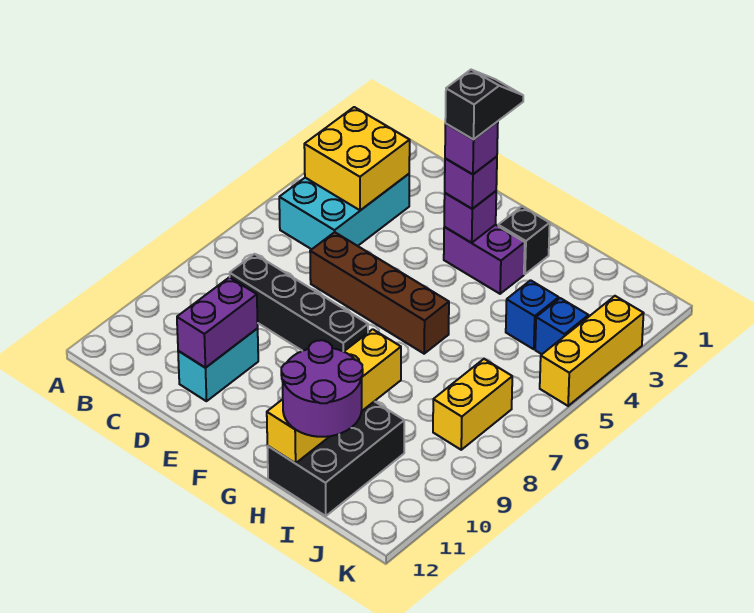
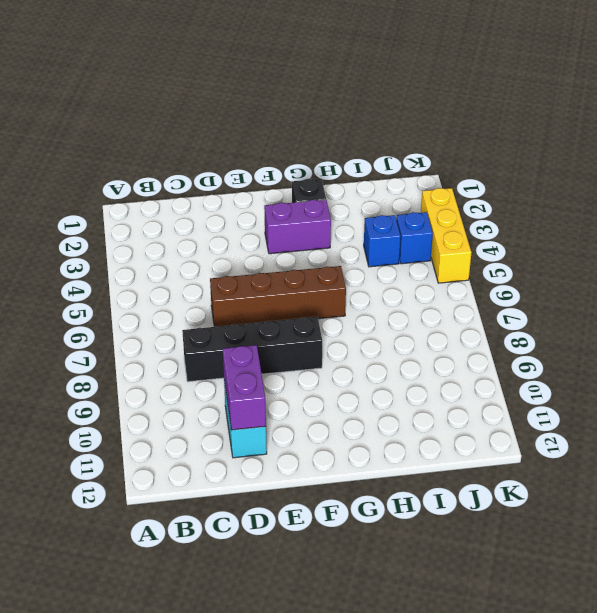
none -> cyan 2x3 brick [279,174,409,249]
none -> black 2x3 brick [267,401,404,516]
none -> yellow 1x2 brick [433,359,512,450]

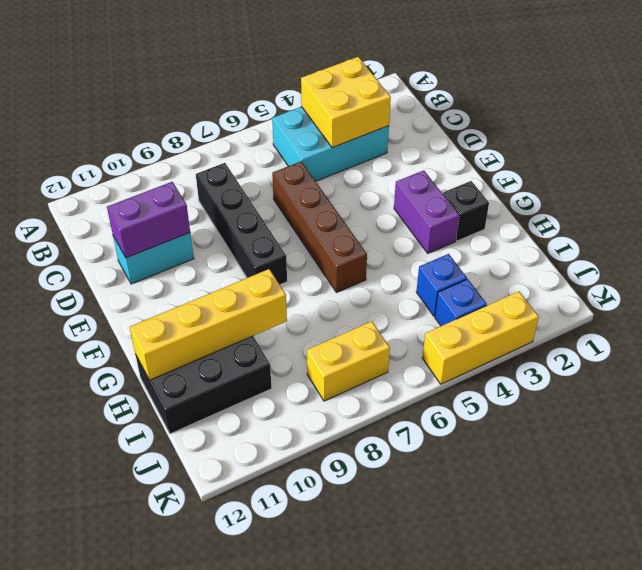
none -> purple 1x1 brick [444,191,496,243]
none -> purple 1x1 brick [445,157,497,209]
none -> purple 2x2 round brick [281,340,363,437]

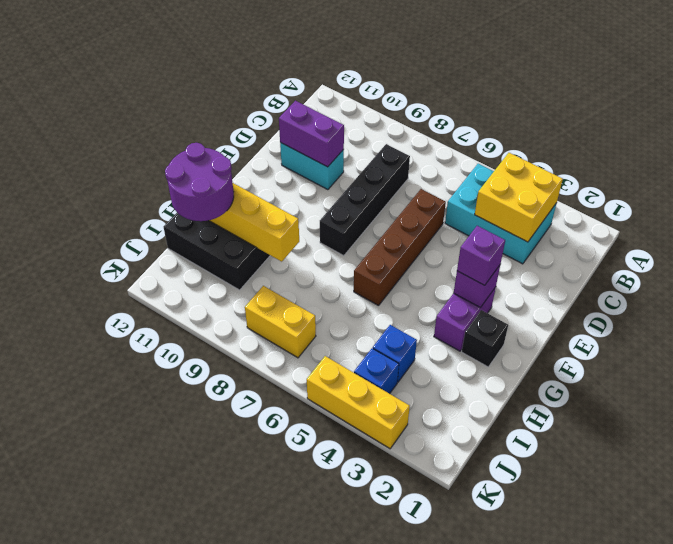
none -> purple 1x1 brick [445,122,498,174]
none -> black 1x2 slope [445,70,523,140]

